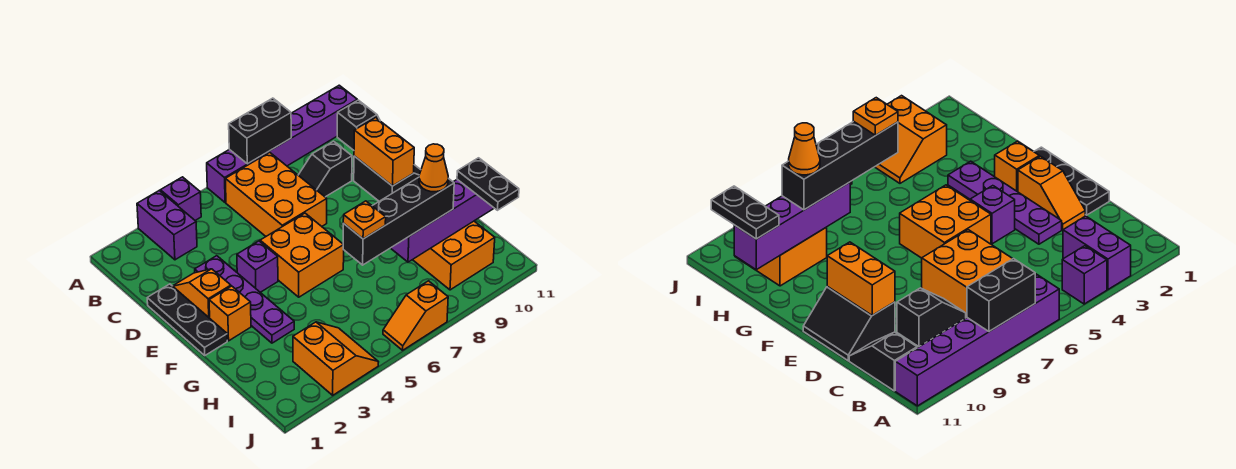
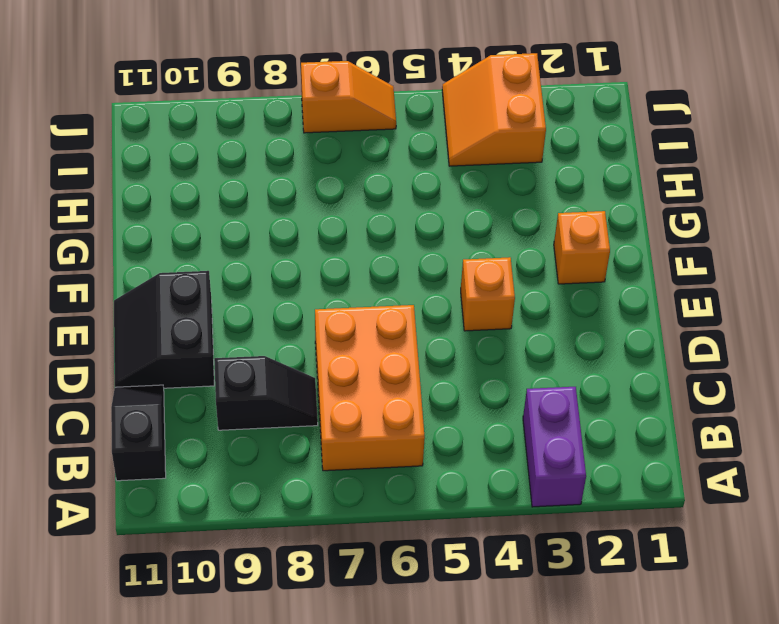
orange 1x1 brick [461,257,515,331] -> purple 1x1 brick [237,241,278,292]
none -> purple 1x1 brick [160,177,201,220]
none -> purple 1x6 brick [207,85,357,202]
none -> black 1x3 plate [147,284,227,355]

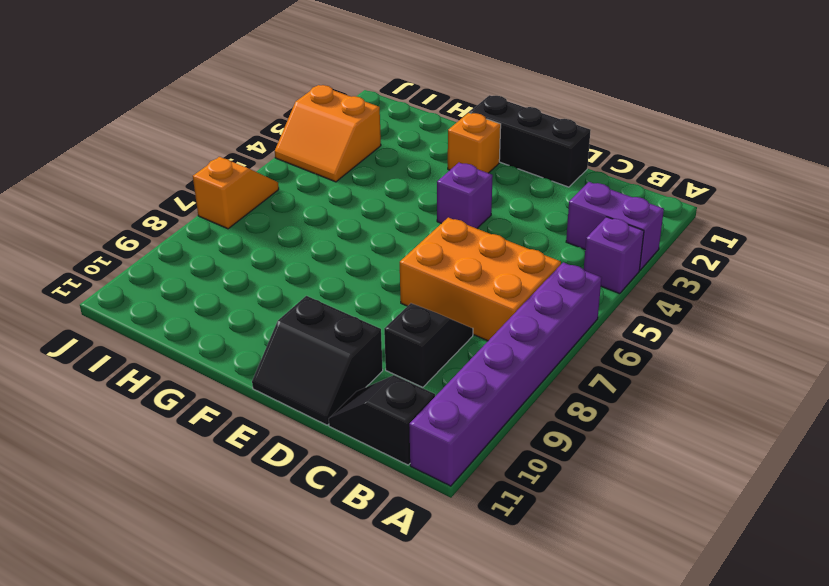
black 1x3 brick [470,95,591,187] -> black 1x3 plate [147,284,227,355]
none -> orange 1x2 slope [173,269,231,318]
none -> purple 1x4 plate [195,256,294,343]
none -> orange 2x2 brick [260,213,344,297]

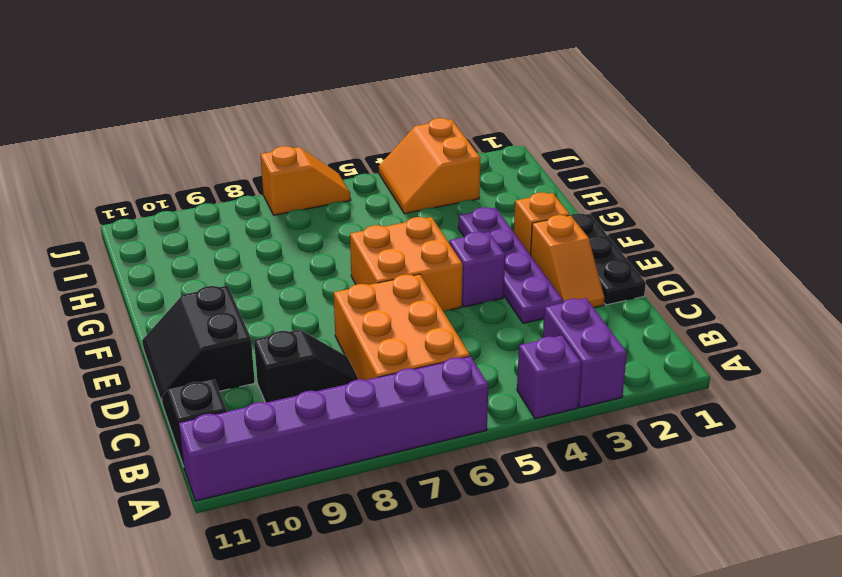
none -> orange 2x2 brick [413,221,495,290]
none -> black 1x2 brick [229,98,291,164]
none -> orange 1x2 brick [354,118,414,186]

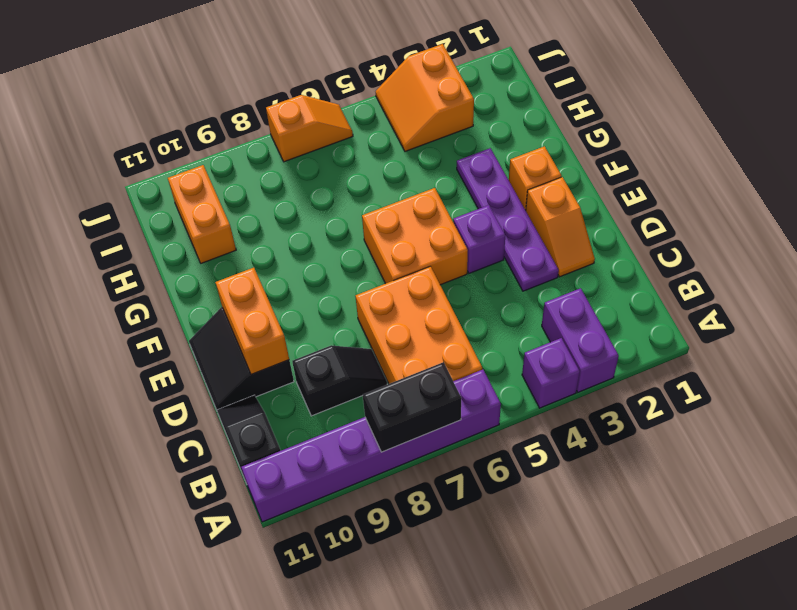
orange 1x2 brick [168,165,236,263] -> orange 2x2 brick [413,221,495,290]
none -> black 1x3 plate [147,284,227,355]
none -> purple 1x4 brick [391,179,494,262]
none -> black 1x4 brick [343,177,454,265]

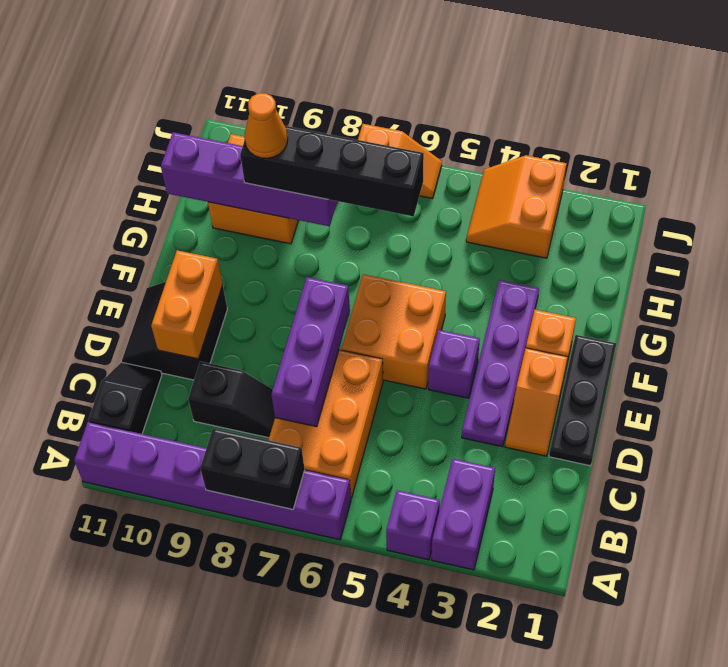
purple 1x3 brick [271,277,350,427] -> none
none -> black 1x2 plate [457,158,519,210]
none -> orange 1x1 plate [343,201,386,239]

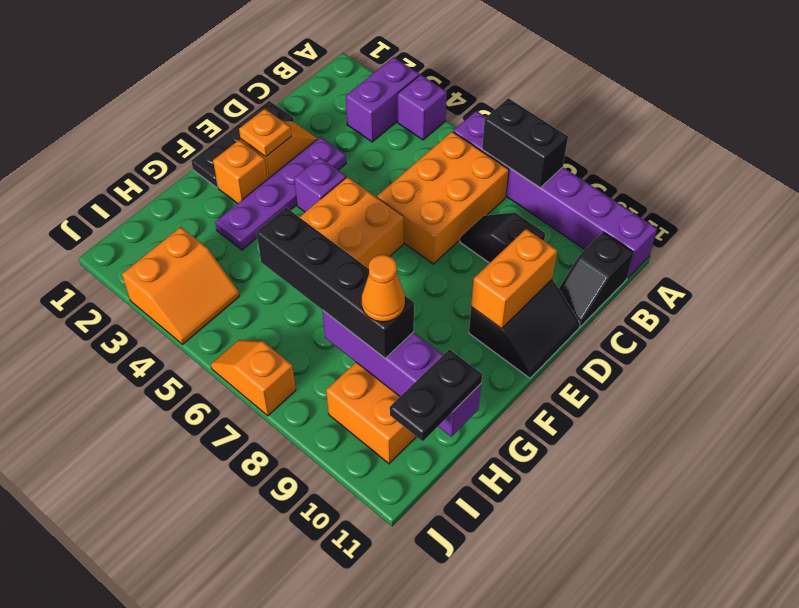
orange 1x1 plate [239,109,291,157] -> orange 1x1 plate moved to [343,201,386,239]

